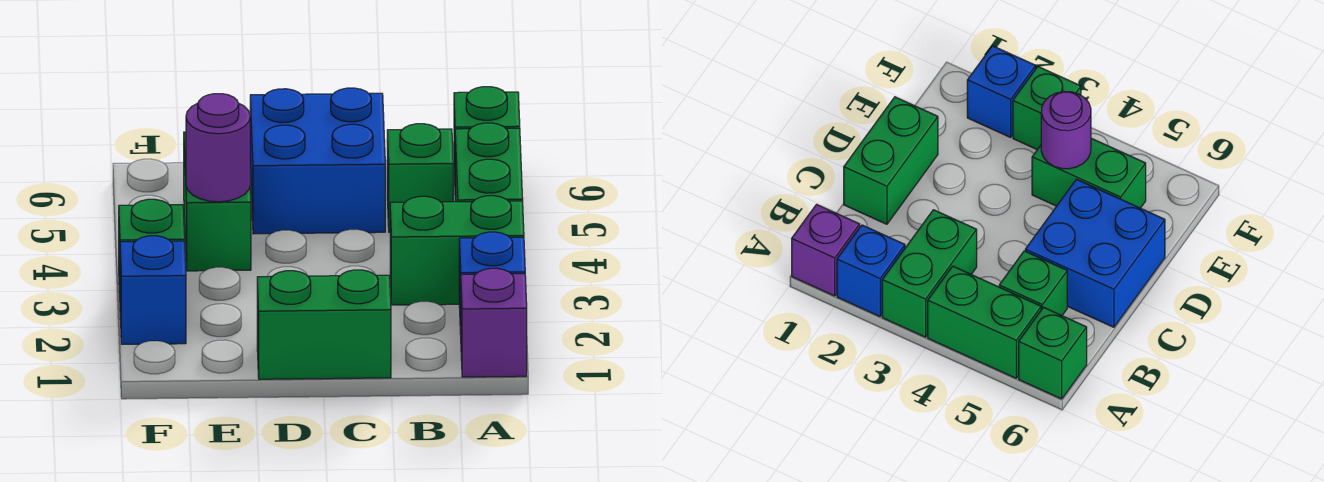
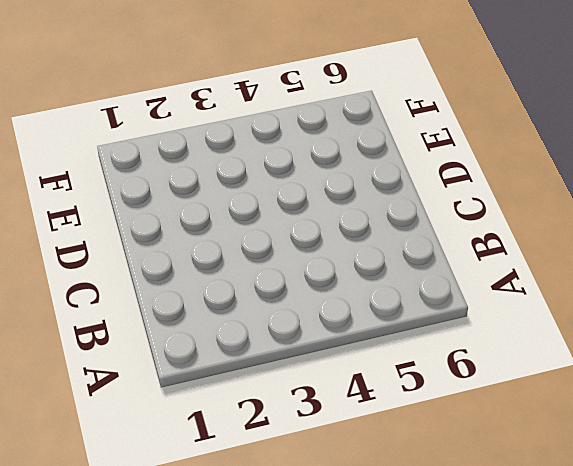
none -> purple 1x1 brick [461,268,527,377]
none -> blue 1x1 brick [459,232,525,334]
none -> green 1x2 brick [390,196,524,305]

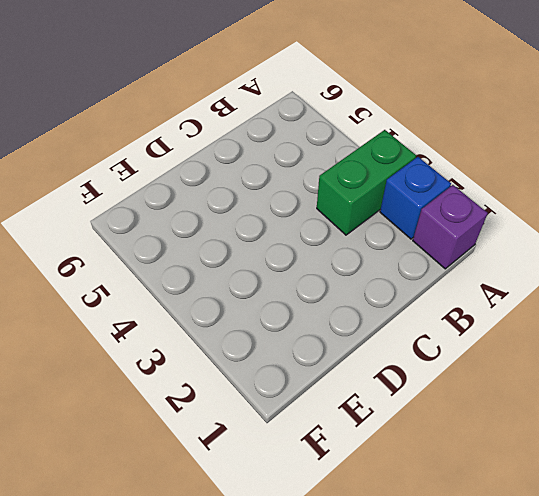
none -> green 1x2 brick [455,123,523,202]
none -> green 1x1 brick [454,87,520,177]
none -> green 1x1 brick [387,124,453,232]

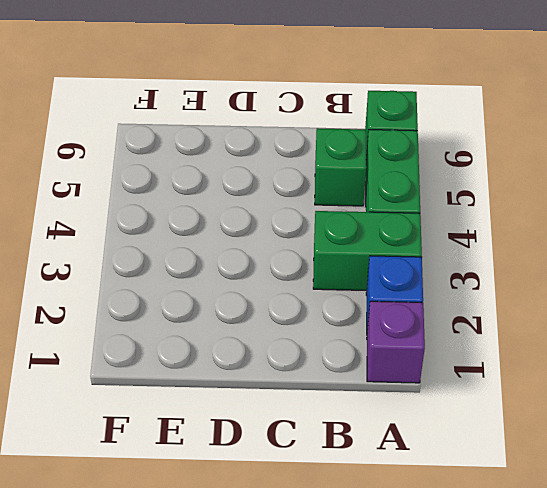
none -> green 1x2 brick [257,270,391,379]
none -> blue 2x2 brick [250,88,385,234]
none -> green 1x2 brick [184,132,251,271]

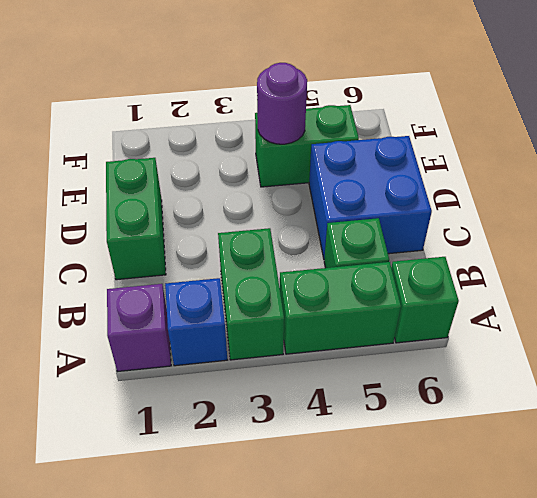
none -> blue 1x1 brick [120,236,186,344]
none -> green 1x1 brick [119,199,185,293]

